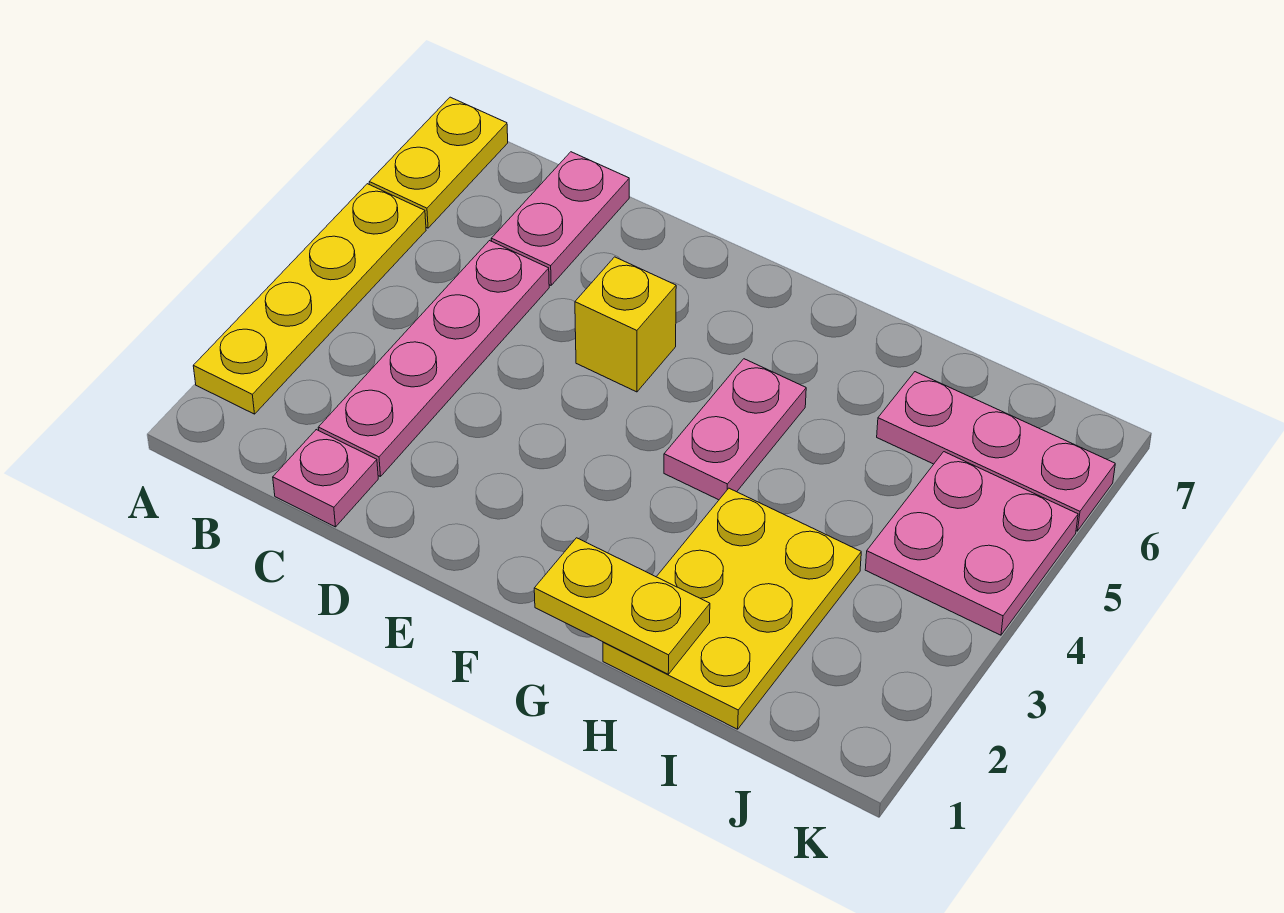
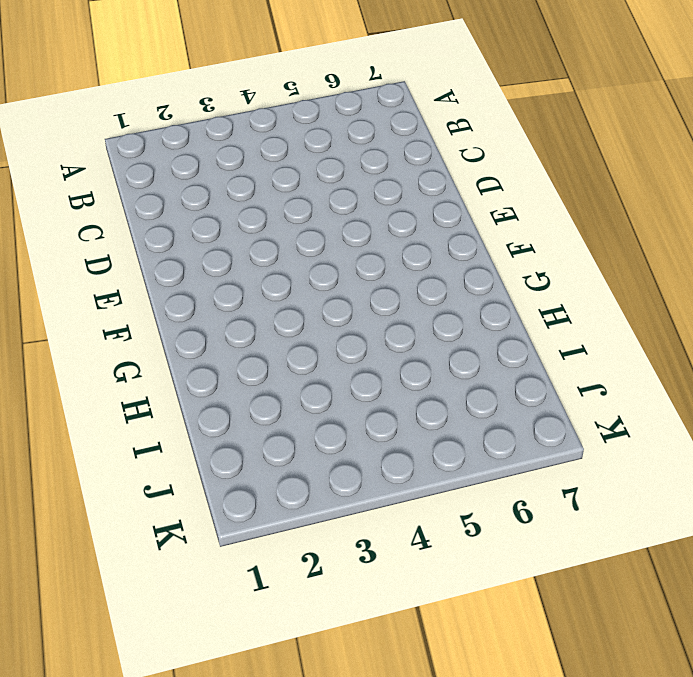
none -> yellow 1x4 plate [193,184,426,414]
none -> yellow 1x2 plate [369,97,508,228]

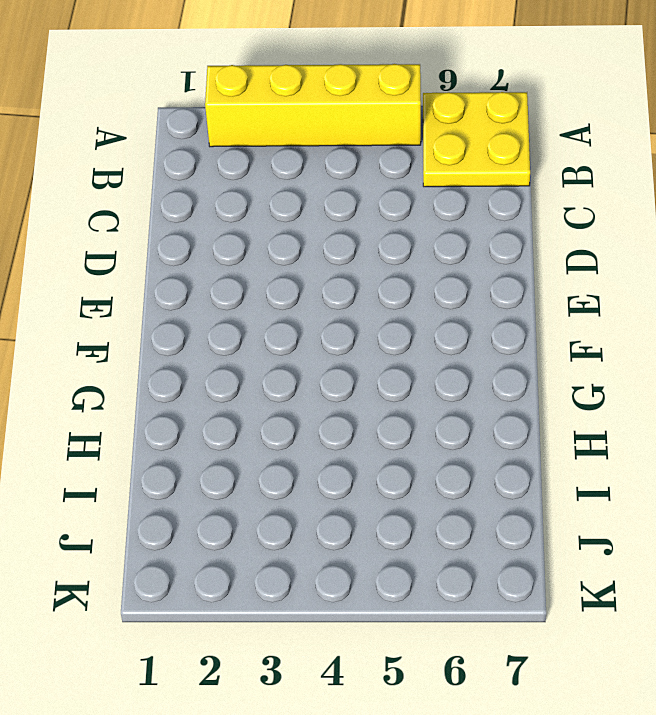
yellow 1x4 brick [205,64,421,147] -> yellow 1x4 plate [193,184,426,414]
yellow 2x2 plate [423,92,530,187] -> yellow 1x2 plate [369,97,508,228]
none -> pink 1x1 plate [273,430,378,527]
none -> pink 1x4 plate [318,241,549,477]

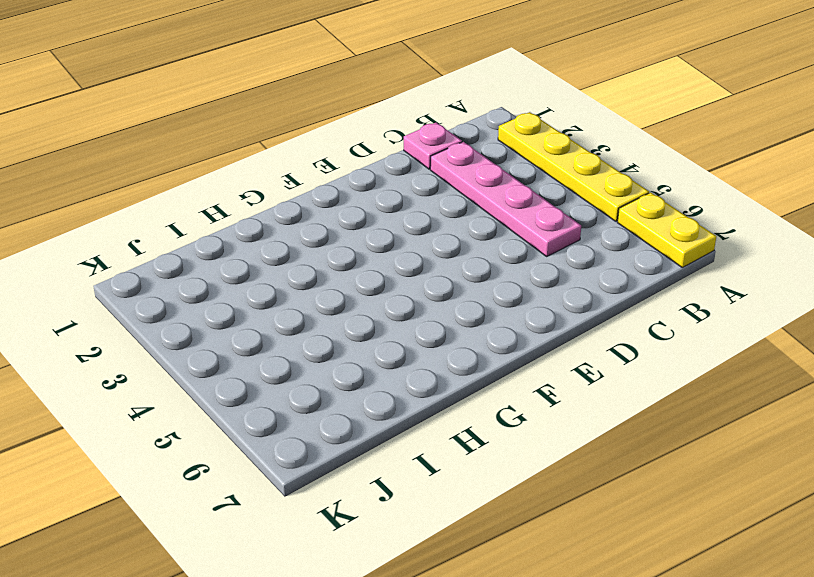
none -> pink 1x2 plate [491,152,629,285]
none -> yellow 1x1 brick [575,257,676,392]

